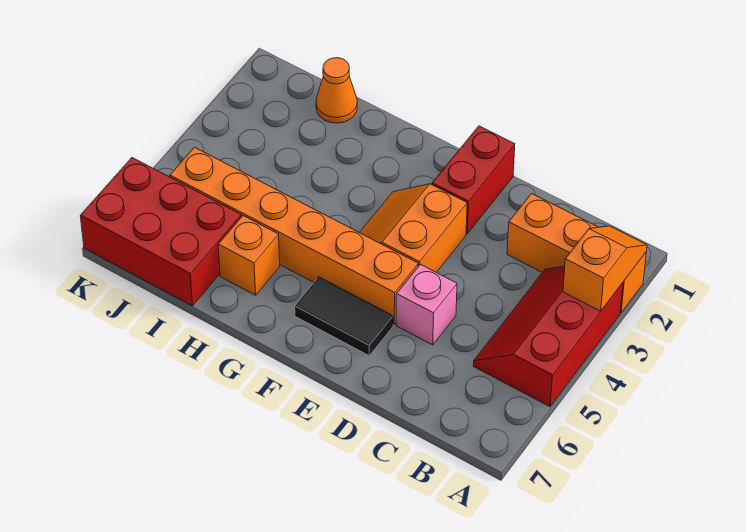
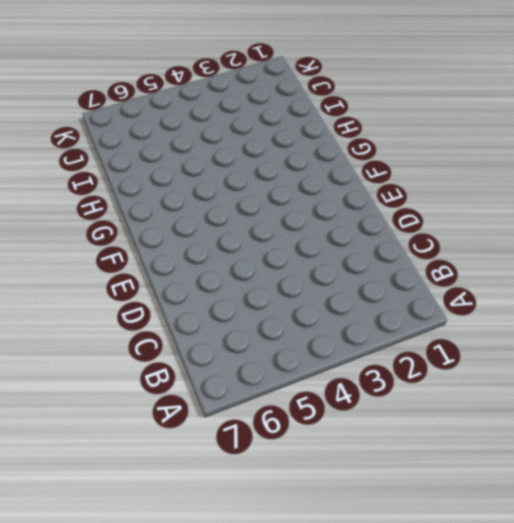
none -> orange 1x3 brick [507,194,646,313]
none -> red 2x3 slope [473,266,623,407]

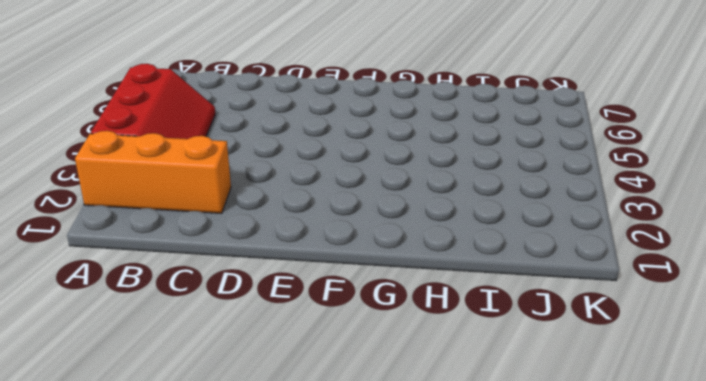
none -> pink 1x1 brick [396,264,457,345]
none -> red 1x2 brick [432,126,515,234]

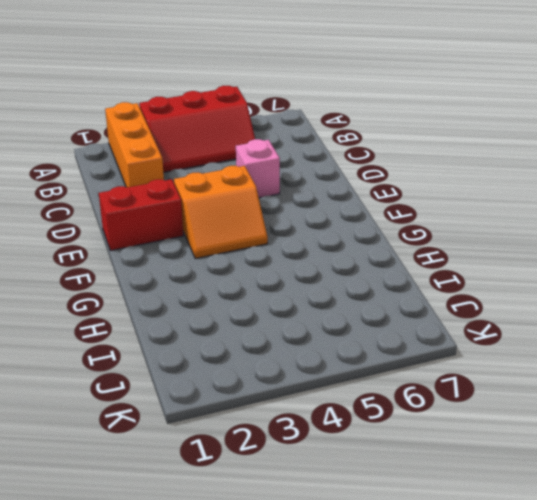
none -> orange 1x6 brick [170,147,418,324]
none -> black 1x2 tile [295,277,393,356]

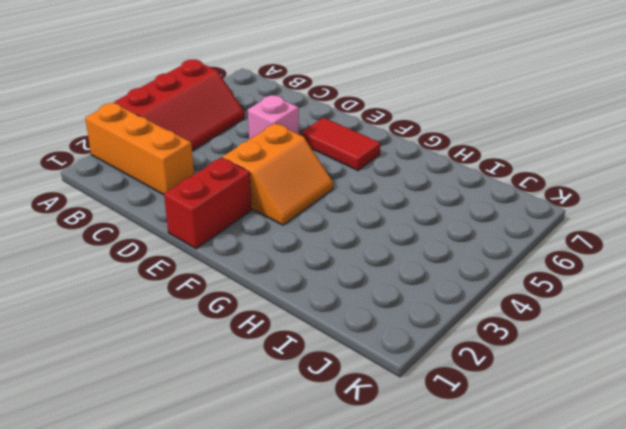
red 1x2 tile [301,117,380,170] -> black 1x2 tile [295,277,393,356]
none -> orange 1x6 brick [170,147,418,324]
none -> orange 1x1 brick [218,216,280,295]

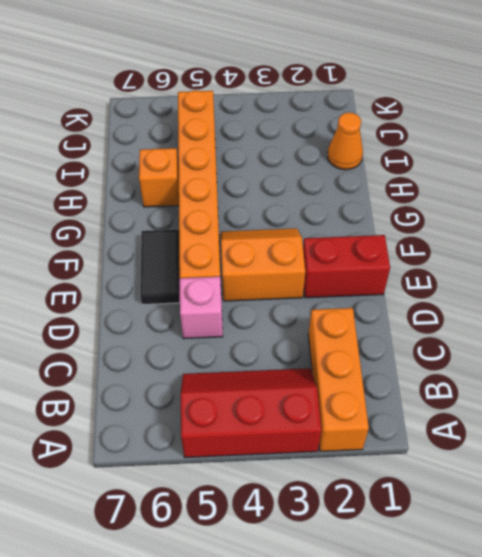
none -> red 2x3 brick [80,158,241,306]
none -> orange 1x2 slope [563,226,647,311]

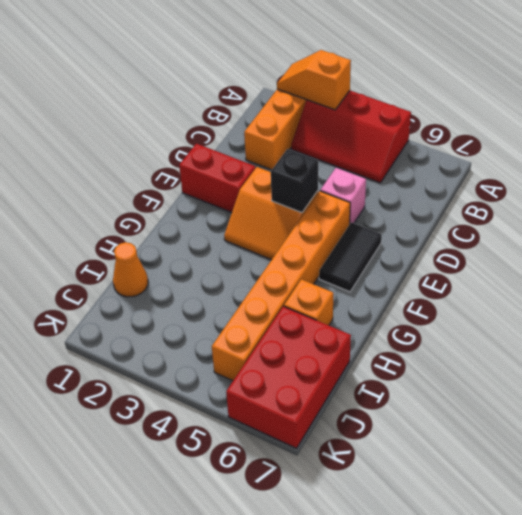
black 1x1 brick [271,149,318,213] -> none

